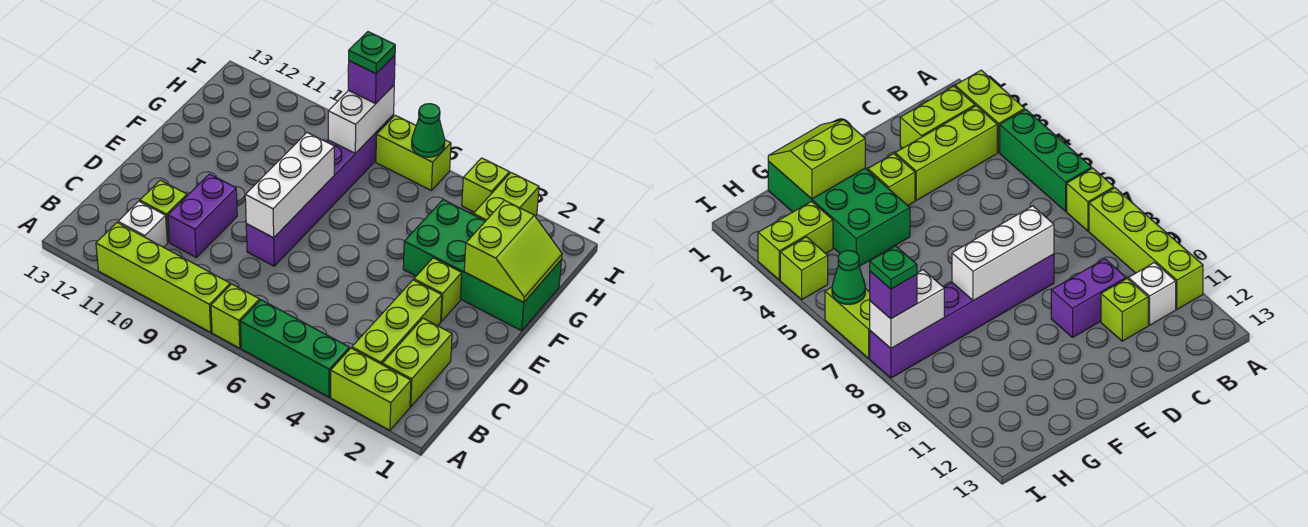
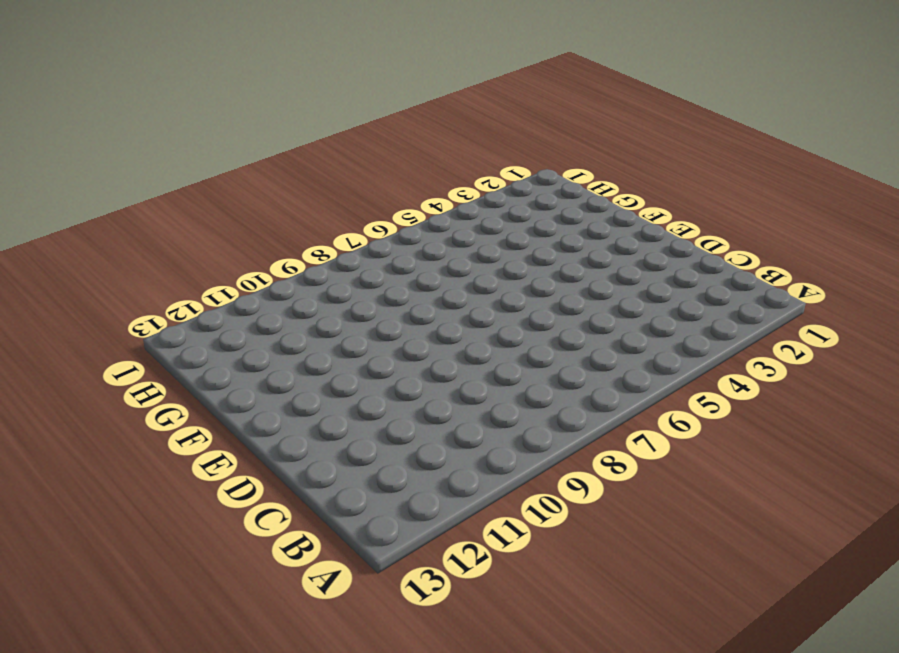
none -> lime 1x2 brick [331,348,411,430]
none -> green 1x3 brick [240,300,349,397]
none -> lime 1x1 brick [211,284,260,348]

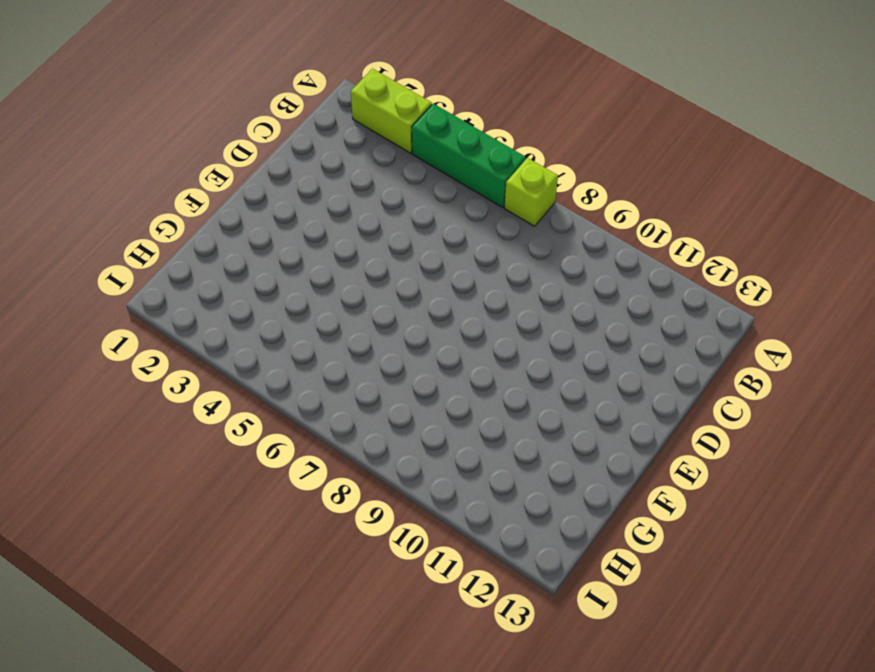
none -> lime 1x4 brick [96,223,230,332]
none -> lime 1x2 brick [382,318,452,407]
none -> lime 1x3 brick [352,280,442,364]

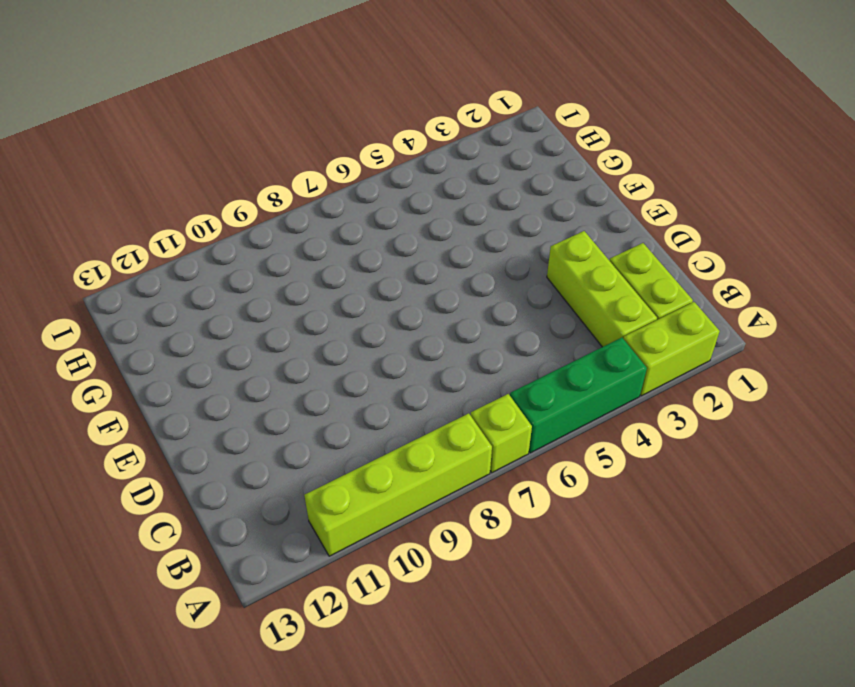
none -> white 1x1 brick [118,201,167,247]
none -> purple 1x2 brick [168,174,237,257]
none -> lime 1x1 brick [140,180,187,242]

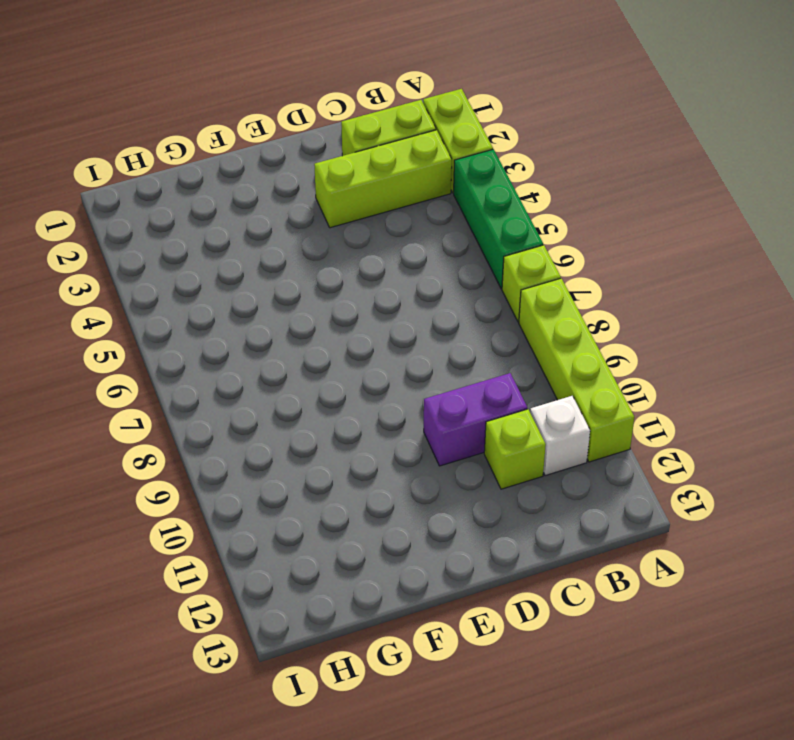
none -> purple 1x6 brick [246,115,394,266]
none -> lime 1x1 brick [414,258,462,321]
none -> green 2x4 brick [403,200,562,331]

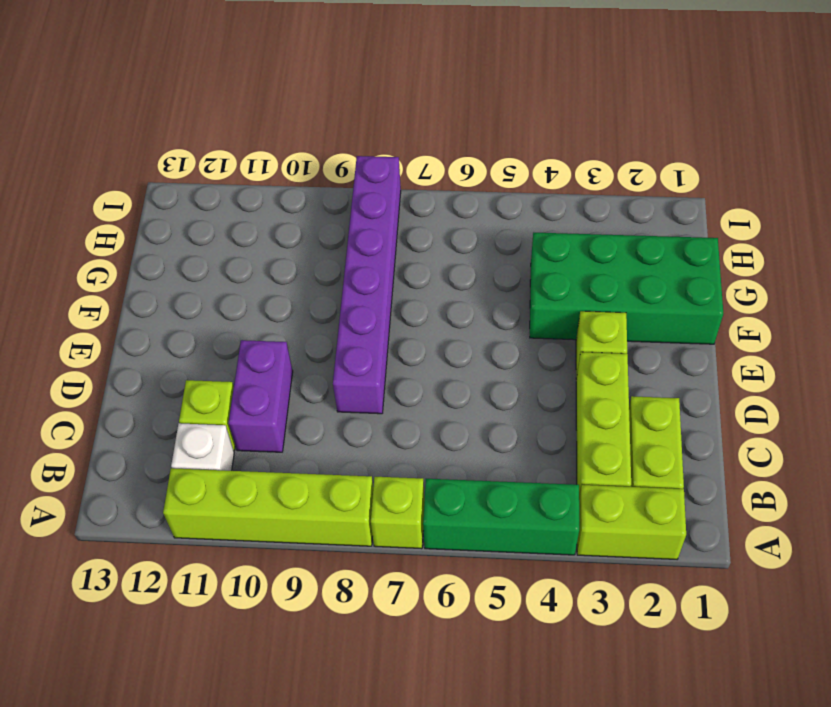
none -> lime 1x2 brick [473,173,539,221]
none -> lime 1x1 brick [462,158,509,212]
none -> lime 1x2 brick [376,115,451,191]

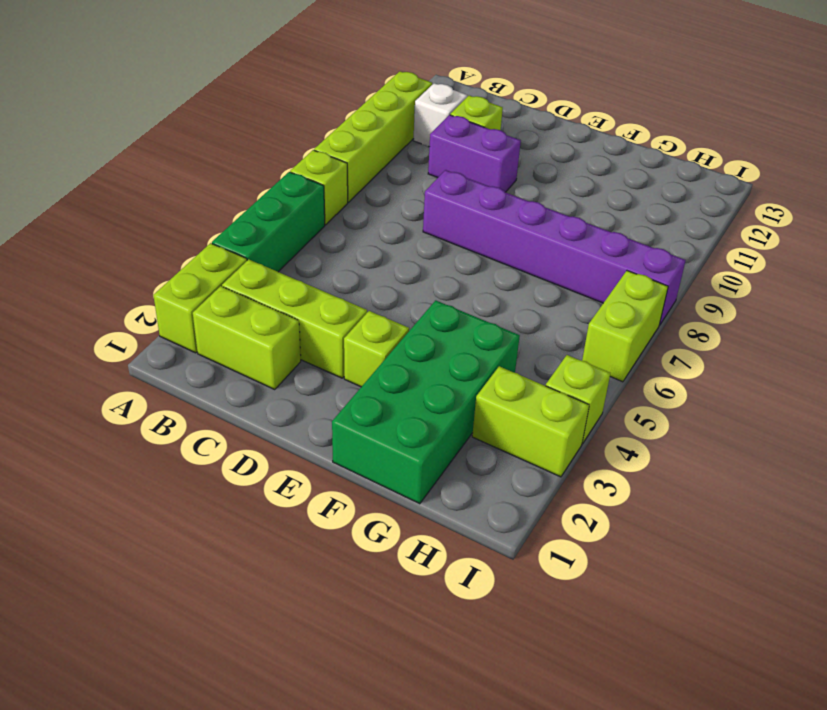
none -> white 1x3 brick [245,133,334,238]
none -> lime 2x2 slope [464,200,562,302]
none -> white 1x2 brick [328,86,394,153]

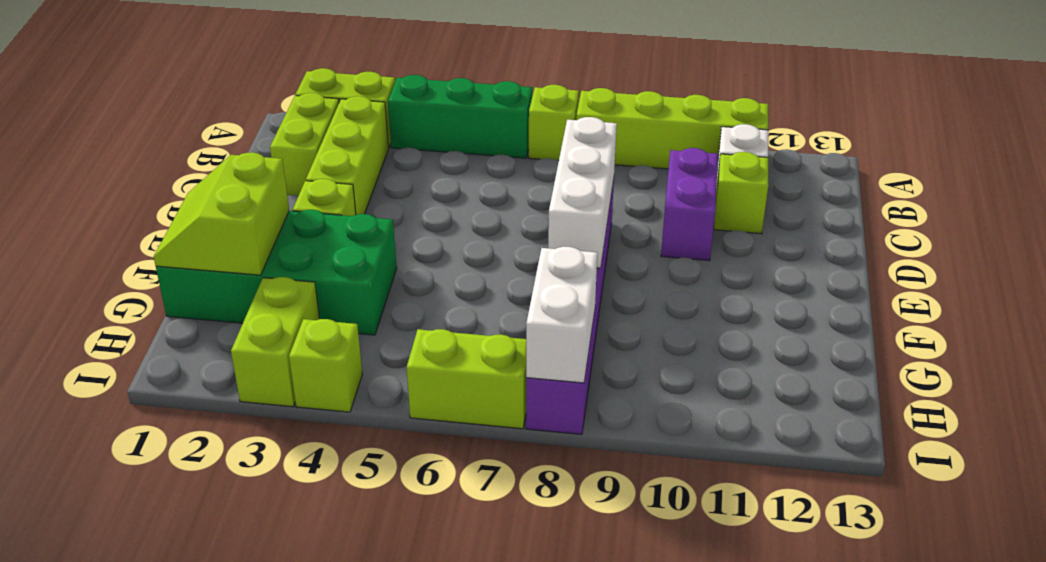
none -> green 1x1 cone [412,104,445,157]
none -> purple 1x1 brick [348,55,395,104]
none -> green 1x1 plate [349,32,395,74]

